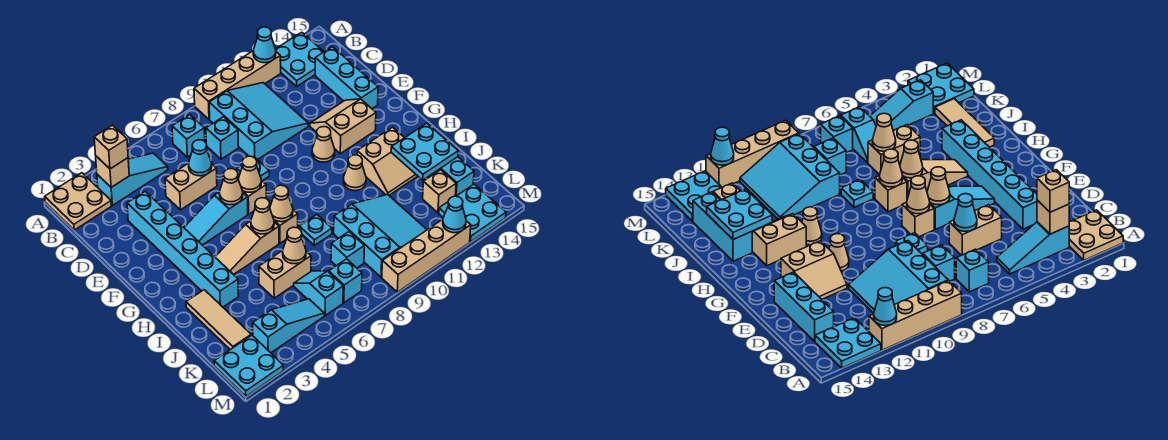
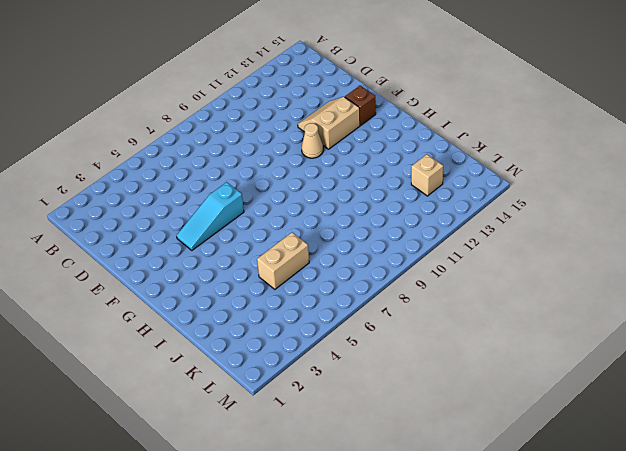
brown 1x1 brick [345,86,376,125] -> none
none -> tan 2x2 plate [45,173,111,230]
none -> tan 1x4 brick [194,50,281,119]
none -> cyan 2x2 plate [276,32,324,86]
none -> cyan 1x3 slope [97,153,168,205]

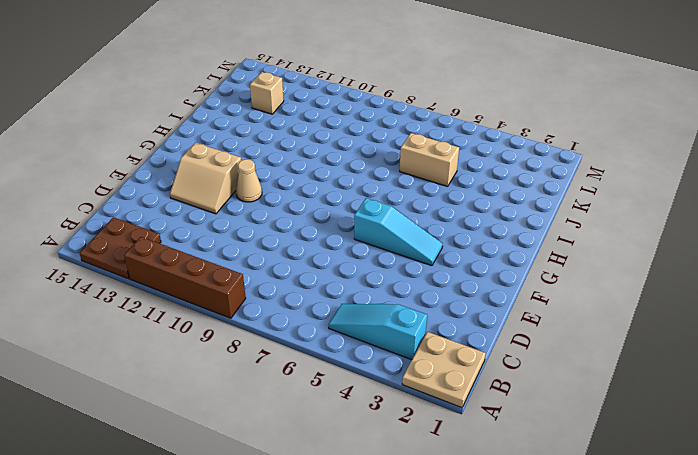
brown 1x4 brick [124,237,246,318] -> tan 1x4 brick [194,50,281,119]
brown 2x2 plate [80,217,161,279] -> cyan 2x2 plate [276,32,324,86]
none -> cyan 1x1 brick [172,115,205,157]
none -> cyan 3x3 slope [209,83,308,160]
none -> cyan 1x1 brick [206,117,238,159]
none -> cyan 1x3 brick [315,47,378,108]

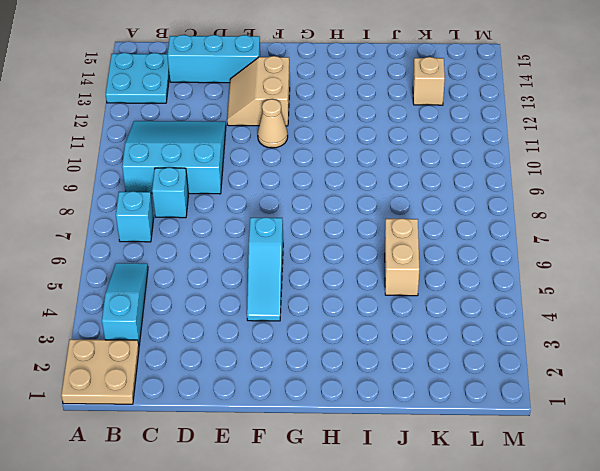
none -> tan 1x4 brick [194,50,281,119]
none -> cyan 1x6 brick [127,191,238,307]
none -> tan 1x2 brick [165,163,217,210]
none -> cyan 1x1 plate [237,157,269,181]

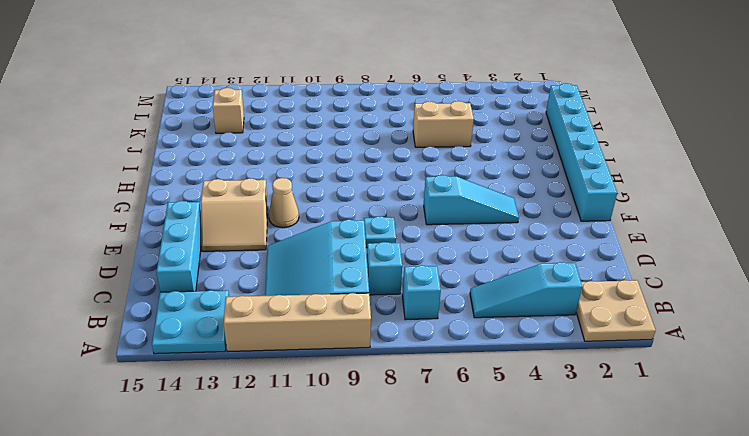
cyan 1x6 brick [546,83,617,221] -> cyan 1x6 brick moved to [127,191,238,307]
none -> tan 1x2 brick [165,163,217,210]
none -> tan 1x1 brick [242,180,266,214]
none -> tan 1x3 slope [215,221,279,275]
none -> tan 1x1 brick [274,210,298,243]

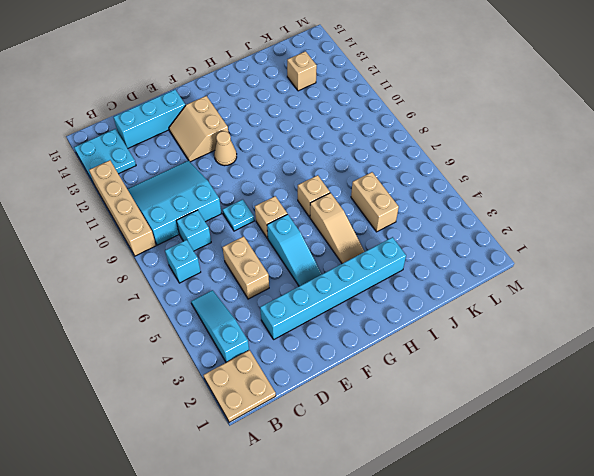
none -> tan 1x1 cone [343,155,366,191]
none -> tan 2x2 slope [357,127,417,195]
none -> tan 1x3 tile [186,290,251,350]
none -> cyan 1x1 plate [299,215,332,245]

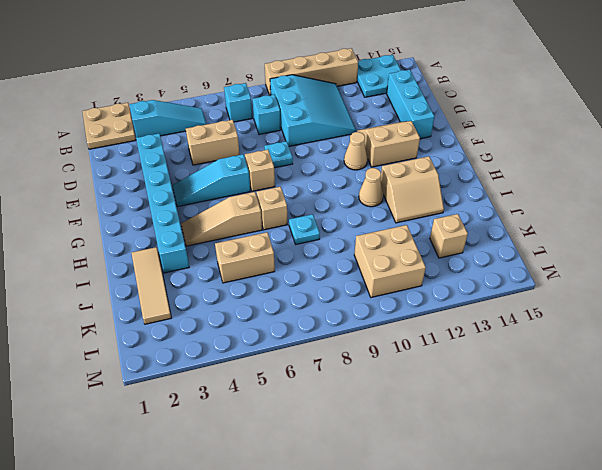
tan 2x2 brick [354,225,426,297] -> cyan 3x3 slope [334,194,427,277]
none -> cyan 1x3 brick [429,157,474,196]
none -> cyan 1x2 slope [294,271,343,316]
none -> cyan 1x1 brick [331,232,364,268]
none -> cyan 2x2 plate [214,335,283,396]

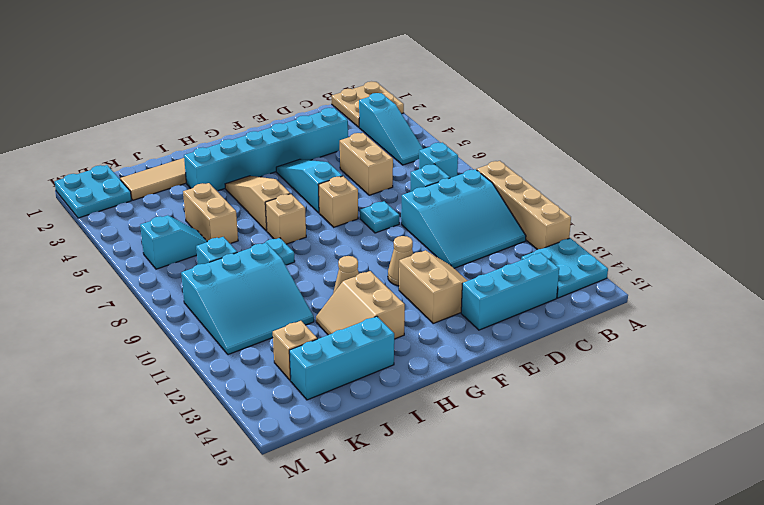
none -> cyan 1x3 slope [253,299,324,353]
none -> cyan 1x1 brick [329,259,362,303]
none -> cyan 2x2 plate [439,184,506,242]
none -> tan 1x4 brick [382,219,471,292]

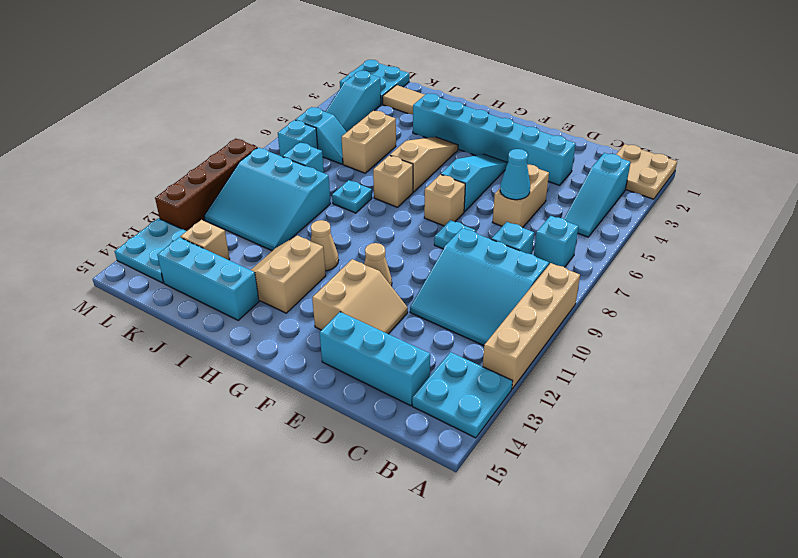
brown 1x4 brick [155,139,257,231] -> tan 1x4 brick [382,219,471,292]
none -> cyan 1x1 cone [253,27,276,63]
none -> tan 1x1 brick [96,156,129,187]
none -> tan 1x1 cone [220,169,243,205]
none -> tan 1x1 cone [238,156,261,192]

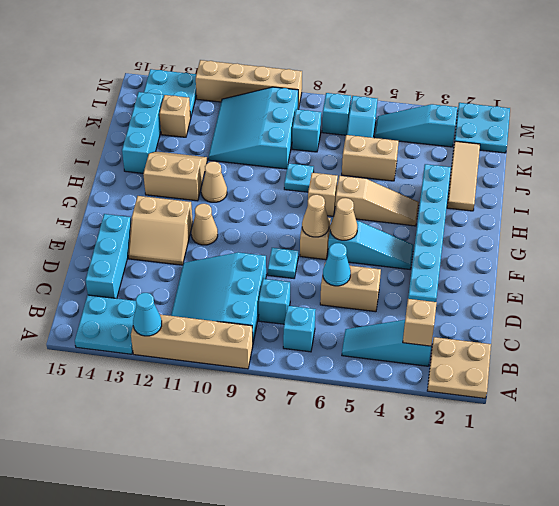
none -> tan 1x1 cone [251,198,274,234]
none -> tan 1x1 cone [270,185,293,222]
none -> cyan 2x2 plate [391,123,458,180]
none -> tan 1x1 cone [283,227,306,264]

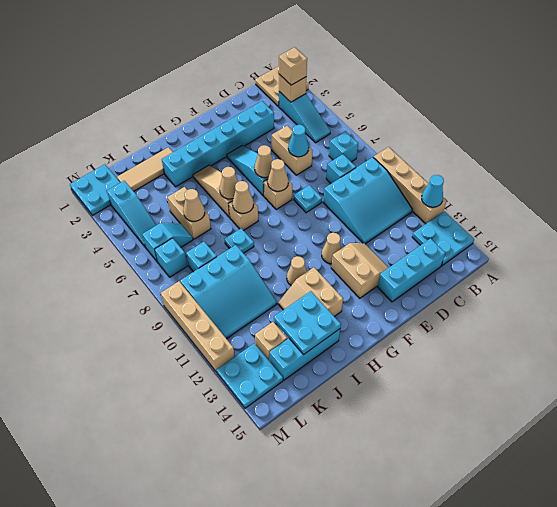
none -> cyan 1x1 cone [443,196,466,233]

